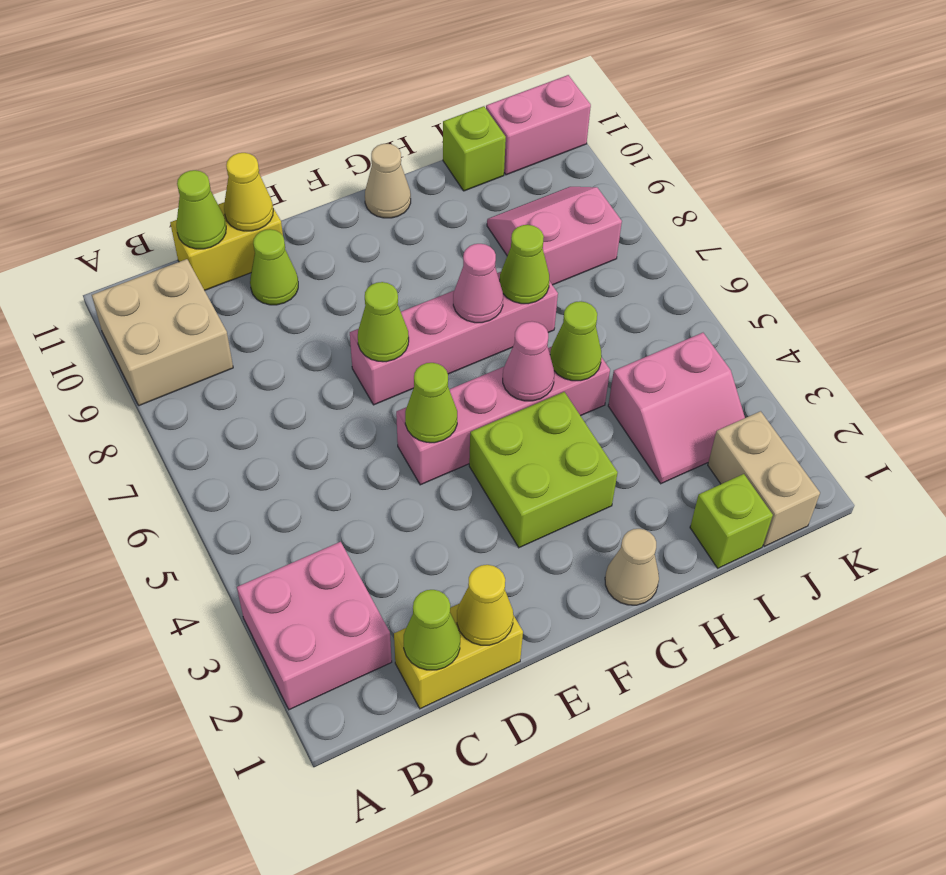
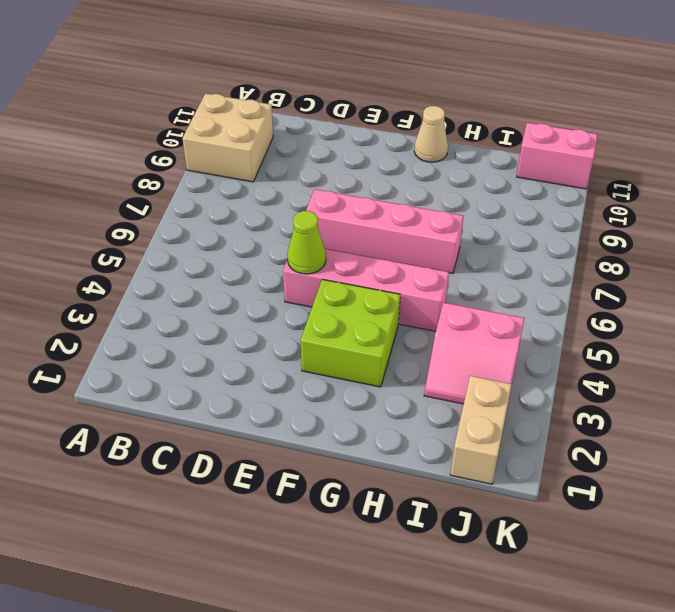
none -> pink 2x2 brick [237,542,392,710]
none -> yellow 1x2 brick [394,603,523,709]
none -> yellow 1x2 brick [170,203,283,291]

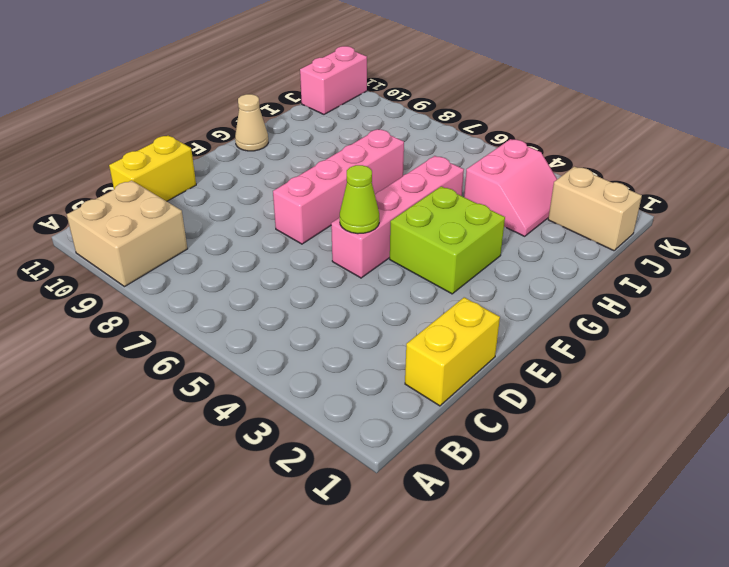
none -> pink 2x2 brick [237,542,392,710]
none -> lime 1x1 cone [250,229,298,305]
none -> tan 1x1 cone [605,529,659,605]

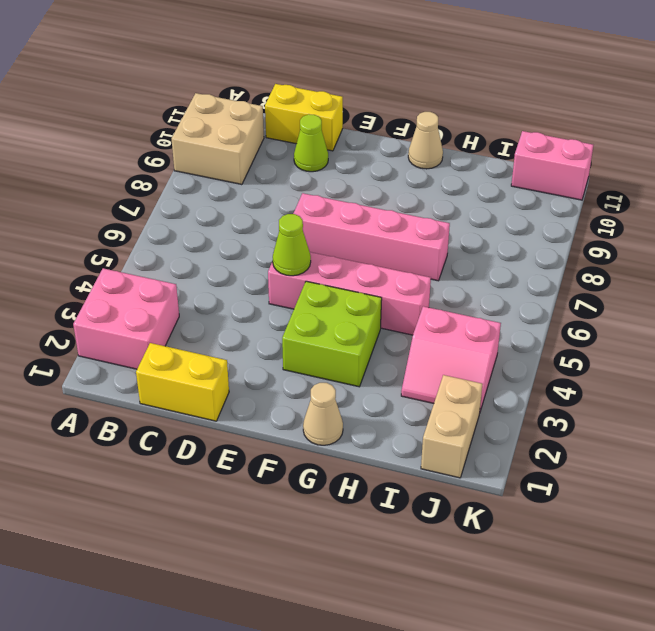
none -> lime 1x1 brick [690,474,773,568]
none -> pink 2x2 slope [487,187,622,285]
none -> lime 1x1 brick [443,106,506,191]

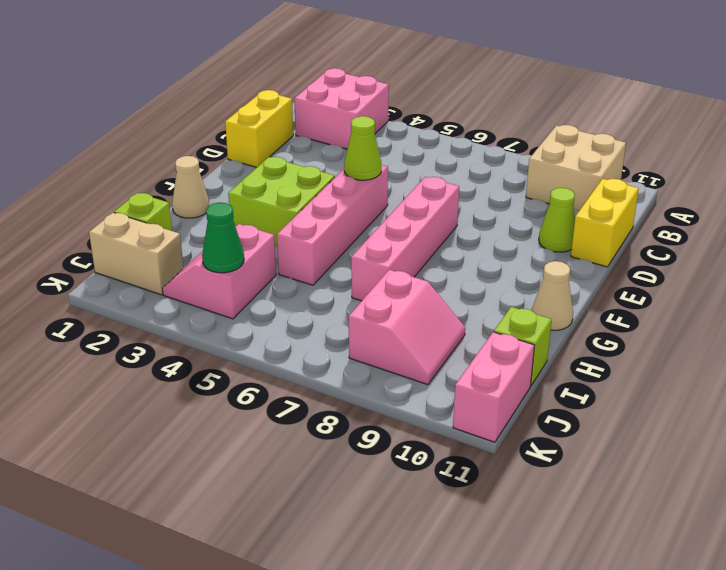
green 1x1 cone [202,203,244,273] -> none
none -> lime 1x1 cone [404,590,460,670]
none -> lime 1x1 cone [176,170,226,249]
none -> yellow 1x1 cone [457,565,513,645]

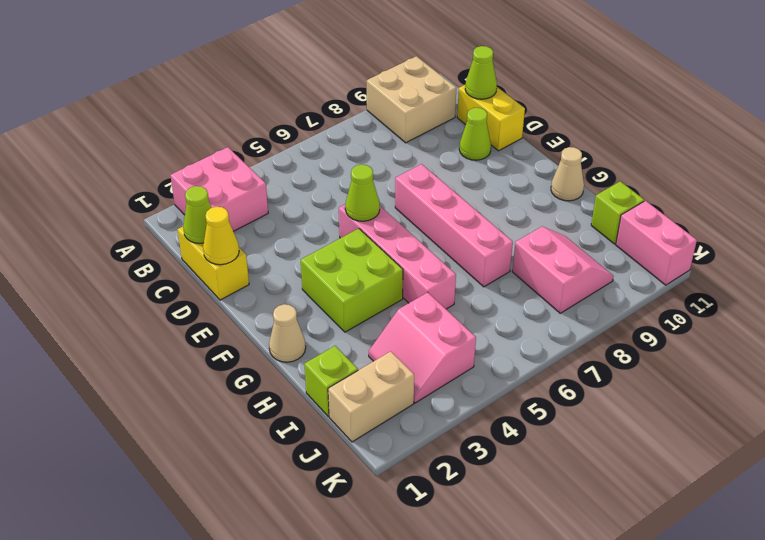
none -> yellow 1x1 cone [224,153,273,231]
none -> lime 1x1 cone [358,282,409,362]
none -> pink 1x1 cone [503,321,554,401]

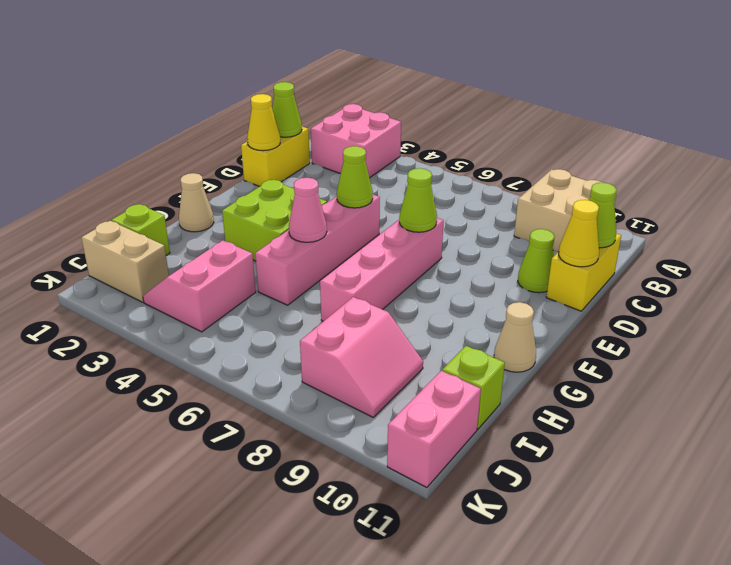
none -> pink 1x1 cone [453,244,503,323]
none -> lime 1x1 cone [550,301,602,381]
none -> lime 1x1 cone [500,225,549,304]

